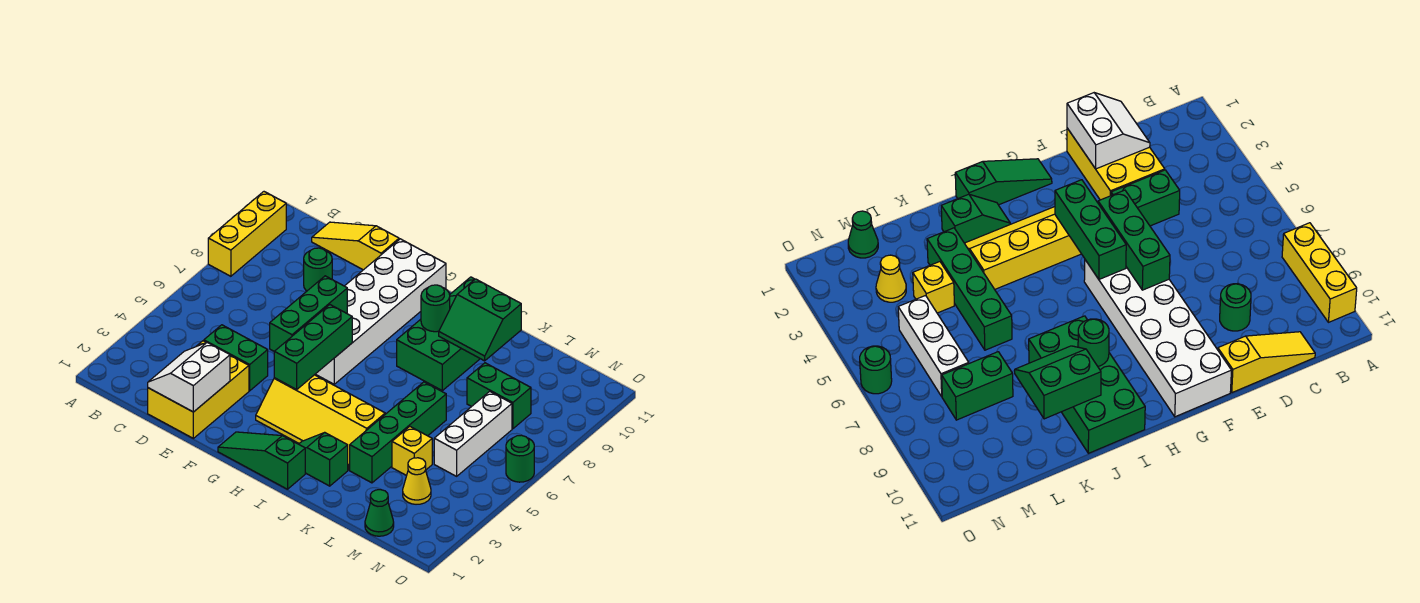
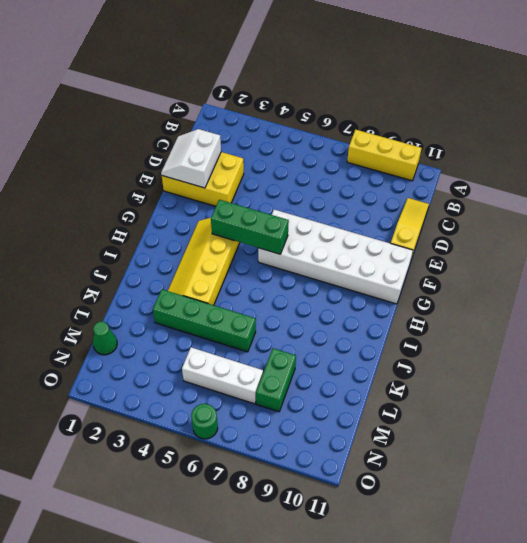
white 2x2 slope [161,129,221,188] -> white 2x2 slope turned to [148,342,230,412]
none -> green 1x2 brick [204,325,268,391]
none -> green 1x1 round brick [304,248,332,291]
none -> green 1x3 slope [218,432,305,489]

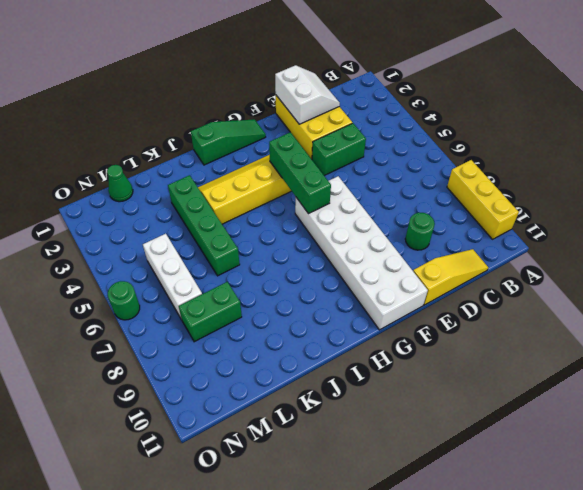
none -> green 1x2 slope [299,433,348,486]
none -> green 2x4 brick [397,277,480,391]
none -> yellow 1x1 brick [392,427,432,476]

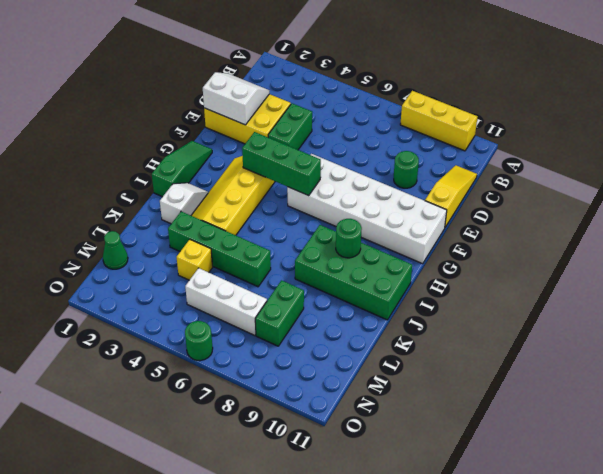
white 1x2 slope [160,183,208,224] -> green 1x2 slope [299,433,348,486]
none -> yellow 1x1 cone [403,458,431,504]
none -> green 1x3 brick [270,276,347,351]
none -> green 2x2 slope [439,279,521,361]

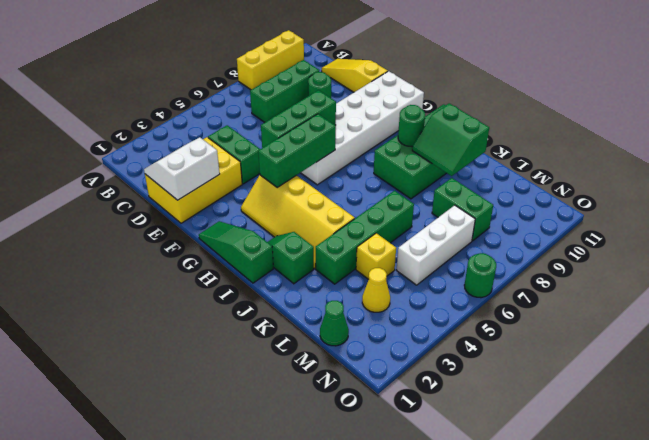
green 1x3 brick [250,60,319,123] -> none

